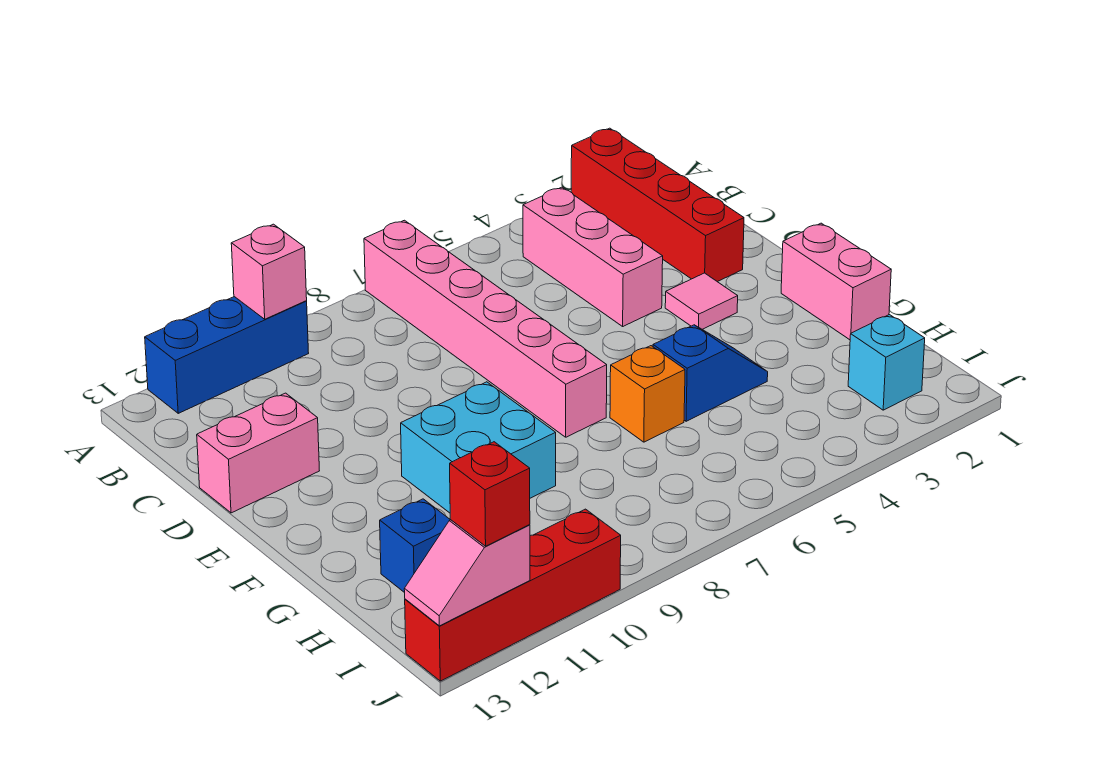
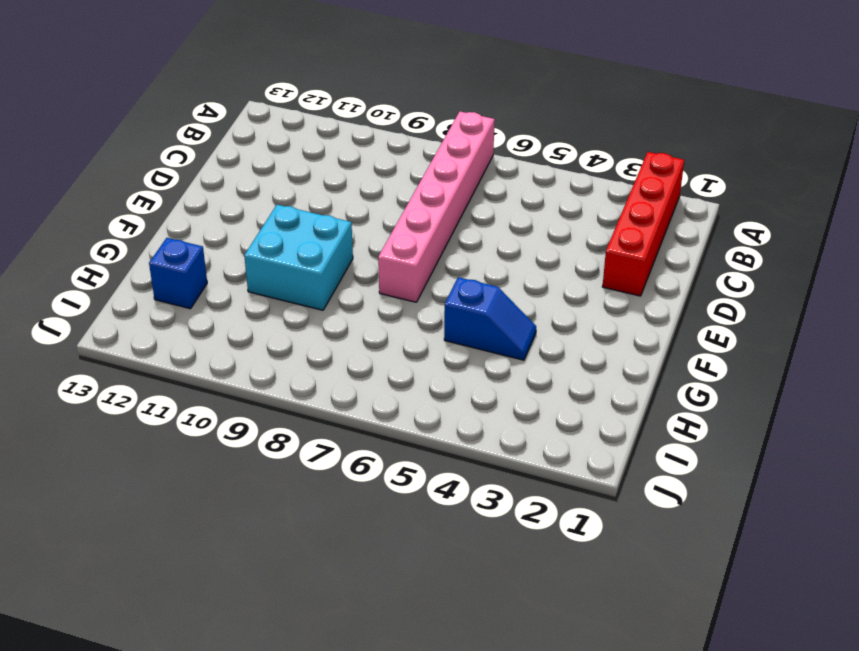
none -> blue 1x3 brick [145,297,309,413]
none -> pink 1x3 brick [523,187,663,326]
none -> pink 1x2 brick [197,393,319,513]

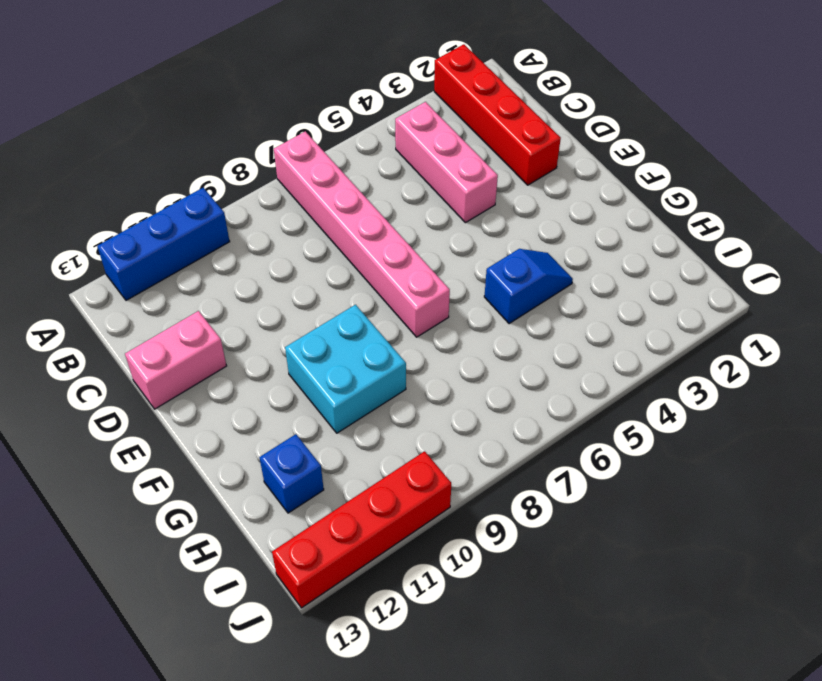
none -> pink 1x1 tile [665,273,738,329]
none -> pink 1x2 brick [781,223,891,340]
none -> orange 1x1 brick [610,346,685,442]

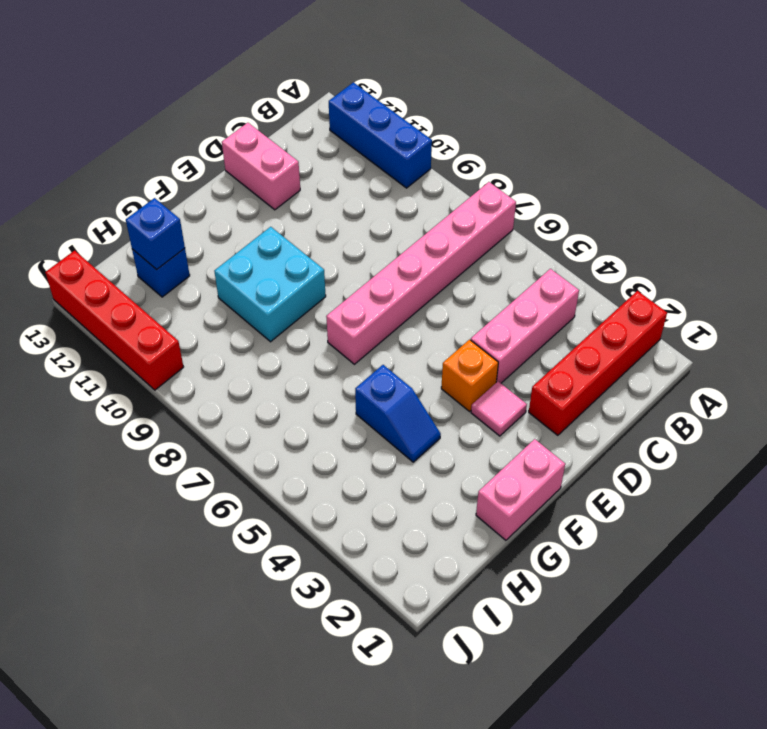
orange 1x1 brick [441,340,498,411] -> orange 1x1 brick moved to [610,346,685,442]
blue 1x1 brick [126,198,185,270] -> none
none -> cyan 1x1 brick [848,315,925,410]
none -> pink 1x1 brick [231,224,307,319]
none -> pink 1x2 slope [404,520,530,626]

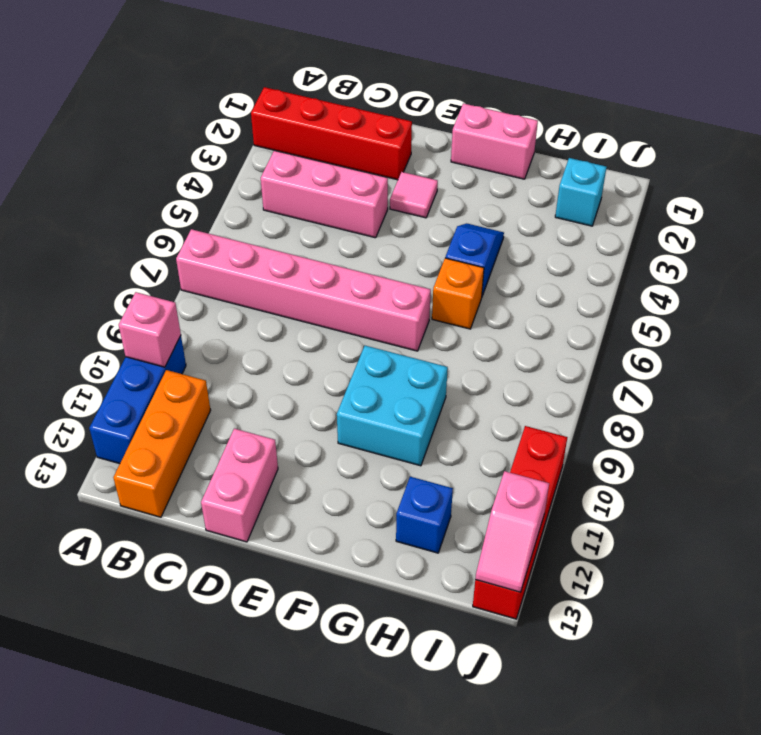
orange 1x3 brick [113,370,211,517] -> none
none -> red 1x1 brick [450,442,530,546]

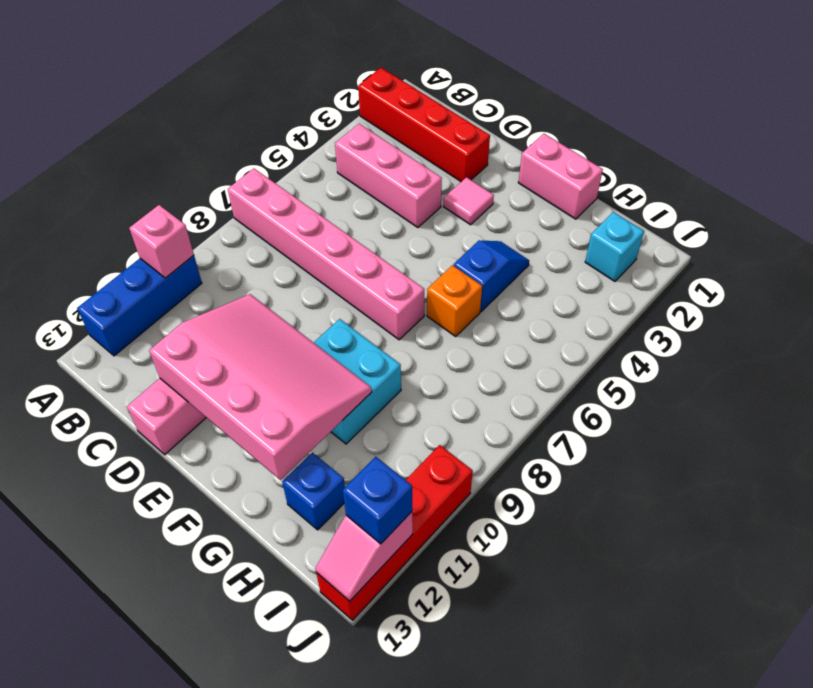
pink 3x4 slope [149,294,372,480] -> none
blue 1x1 brick [343,457,412,544] -> red 1x1 brick [450,442,530,546]

